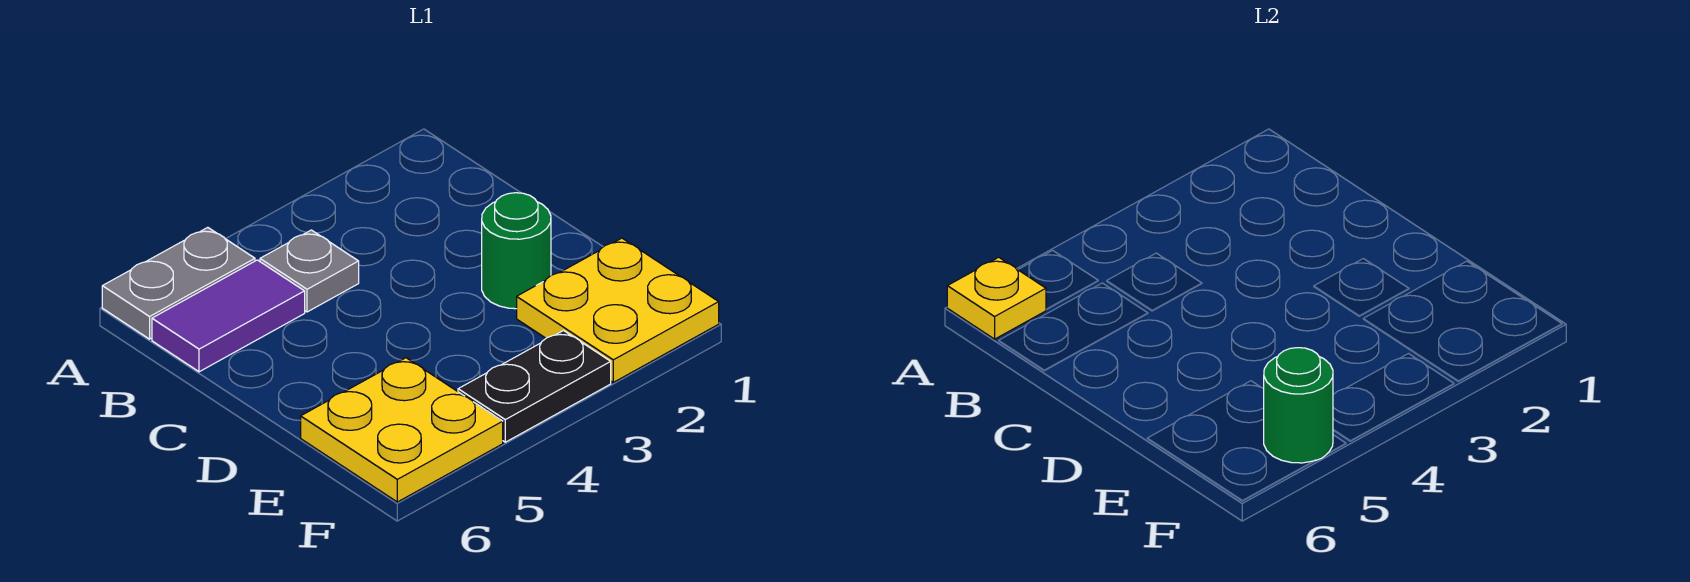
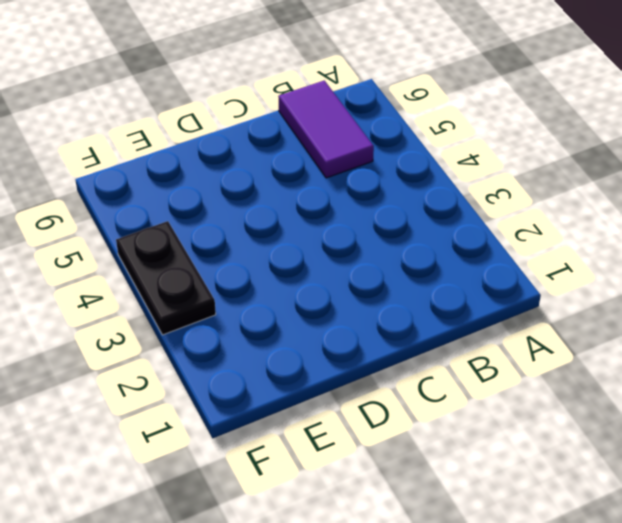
none -> grey 1x2 plate [102,227,255,339]
none -> grey 1x1 plate [260,230,359,312]

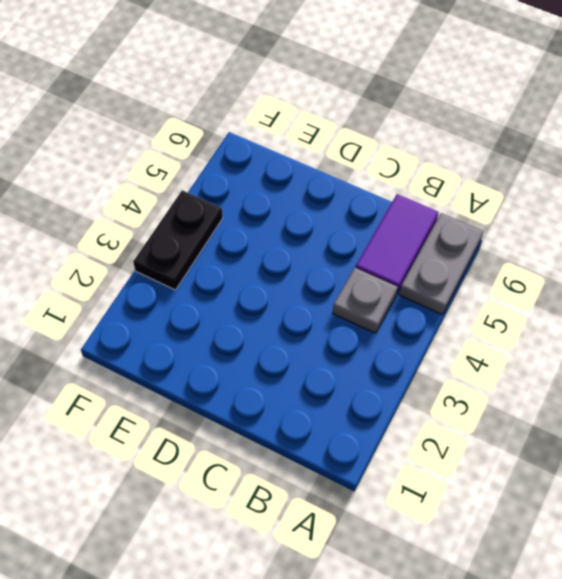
none -> green 1x1 round brick [482,193,551,309]
none -> yellow 2x2 plate [517,238,719,382]

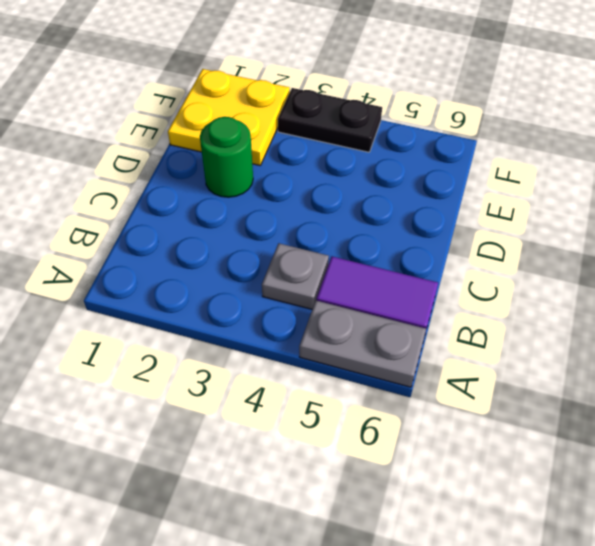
none -> yellow 2x2 plate [301,358,503,502]
none -> yellow 1x1 plate [947,257,1046,339]

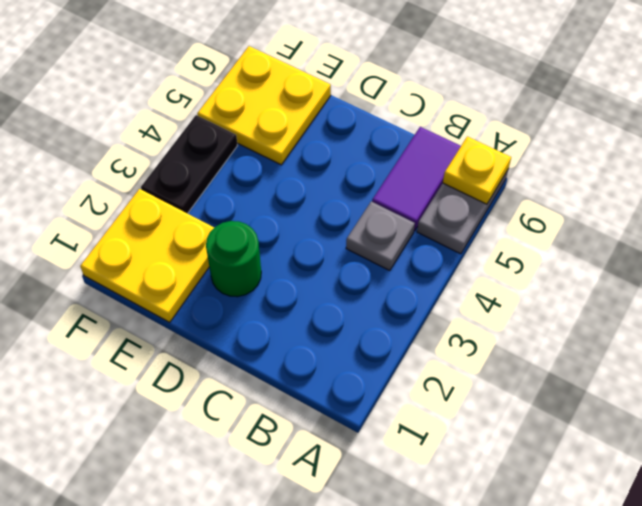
none -> green 1x1 round brick [1264,348,1333,463]

